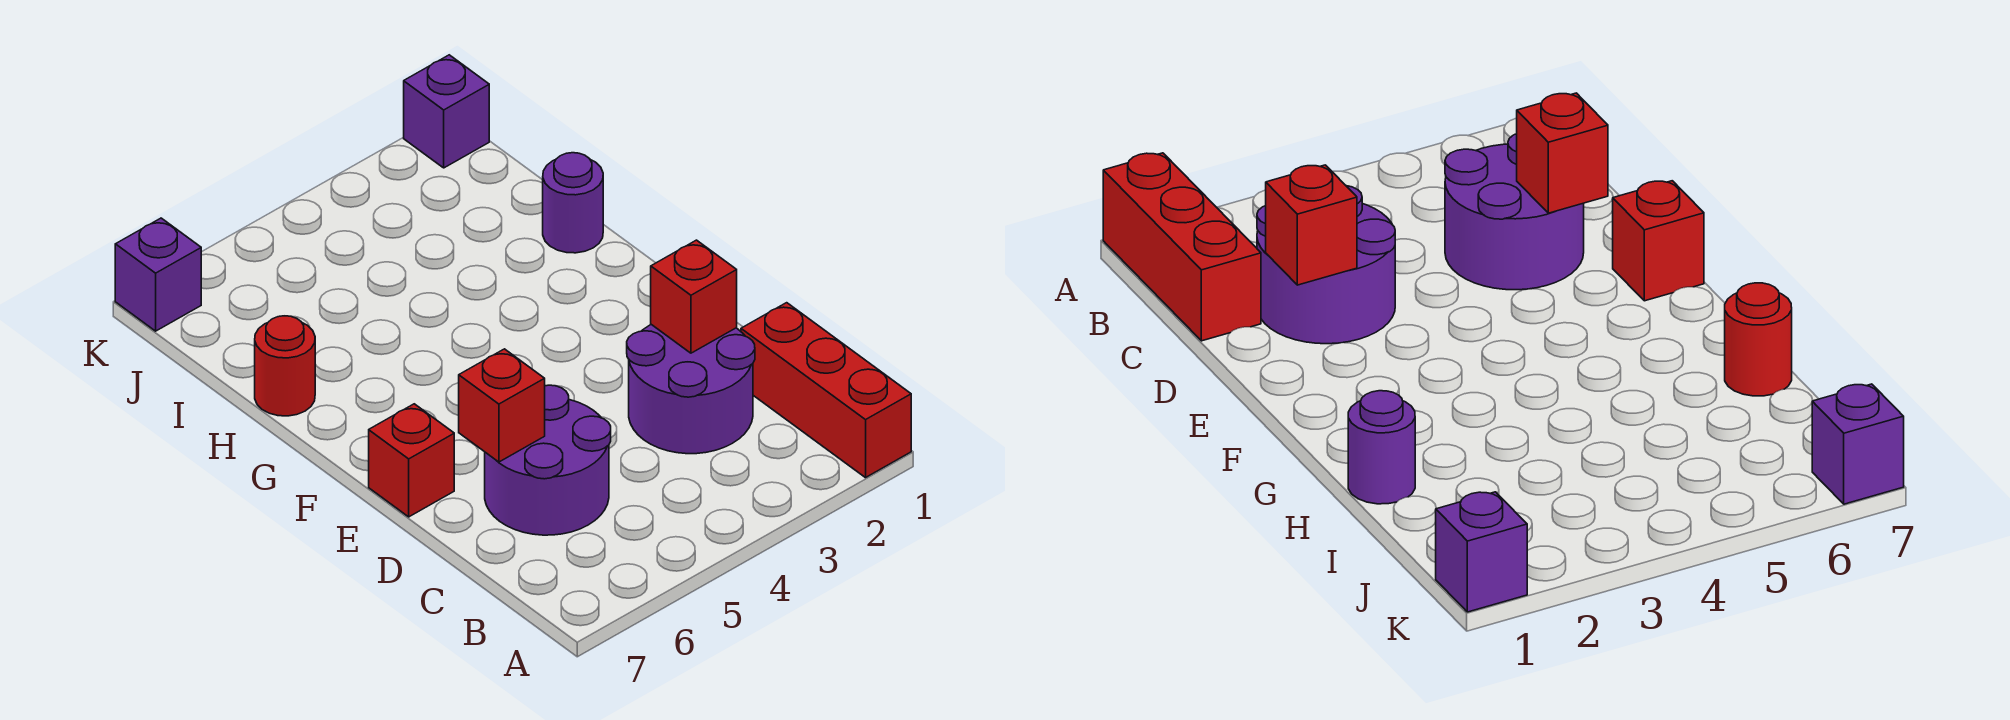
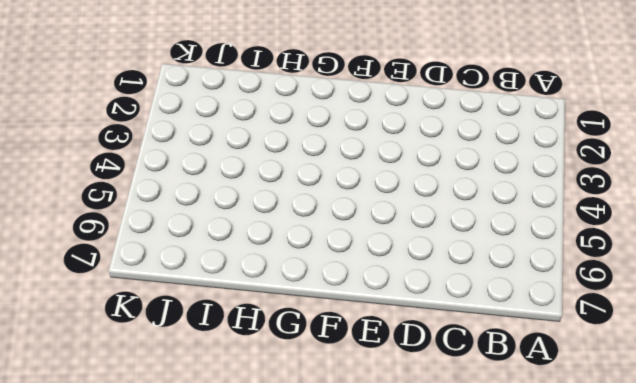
none -> red 1x3 brick [741,303,911,478]
none -> purple 2x2 round brick [627,325,755,454]

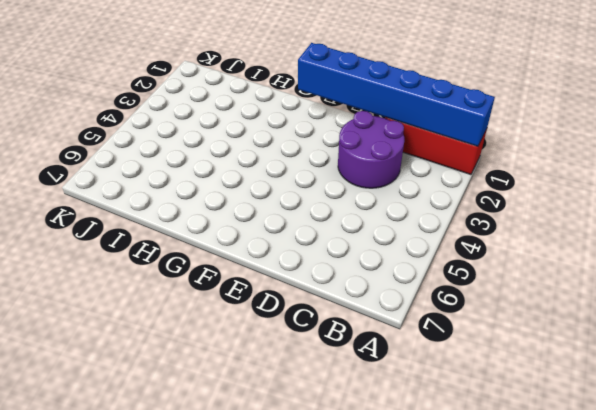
blue 1x6 brick [298,43,495,146] -> none
none -> purple 2x2 round brick [485,385,611,535]
none -> red 1x1 brick [369,404,454,517]

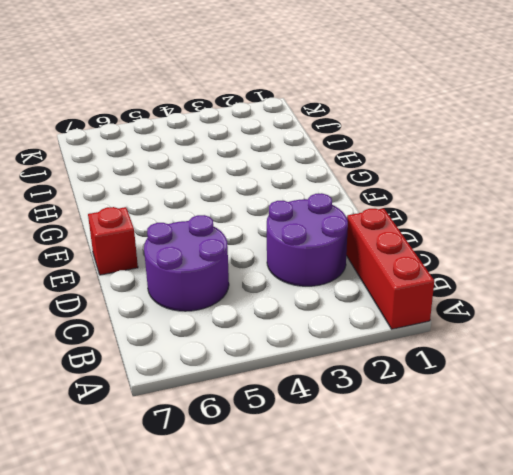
none -> purple 1x1 round brick [543,153,603,253]
none -> red 1x1 round brick [255,316,315,416]

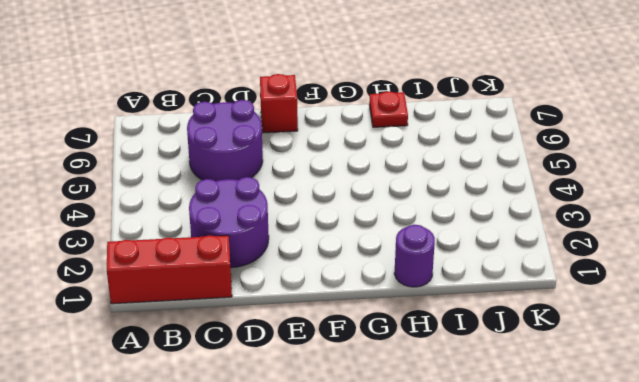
red 1x1 plate [369,91,408,127] -> red 1x1 round brick [255,316,315,416]
none -> purple 1x1 brick [404,55,489,168]
none -> purple 1x1 brick [115,218,201,331]

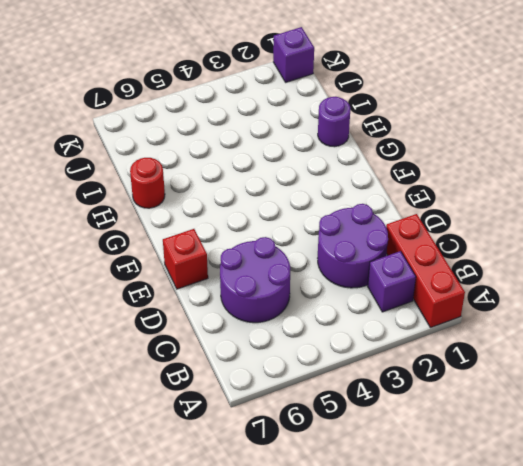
purple 1x1 brick [368,251,416,312] -> purple 1x1 brick moved to [115,218,201,331]
none -> red 1x1 brick [651,240,737,353]
none -> red 1x1 brick [459,349,545,462]

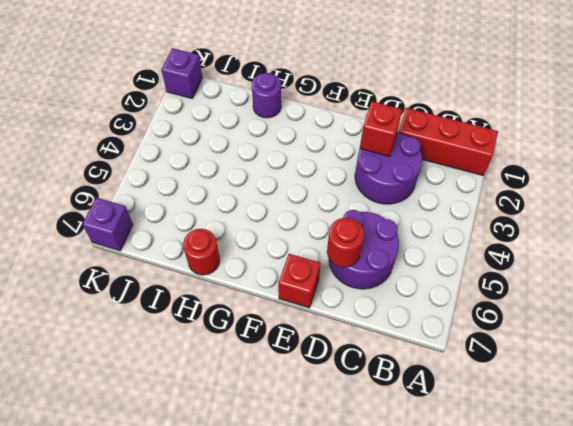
red 1x1 round brick [327,218,364,267] -> red 1x1 brick [459,349,545,462]

